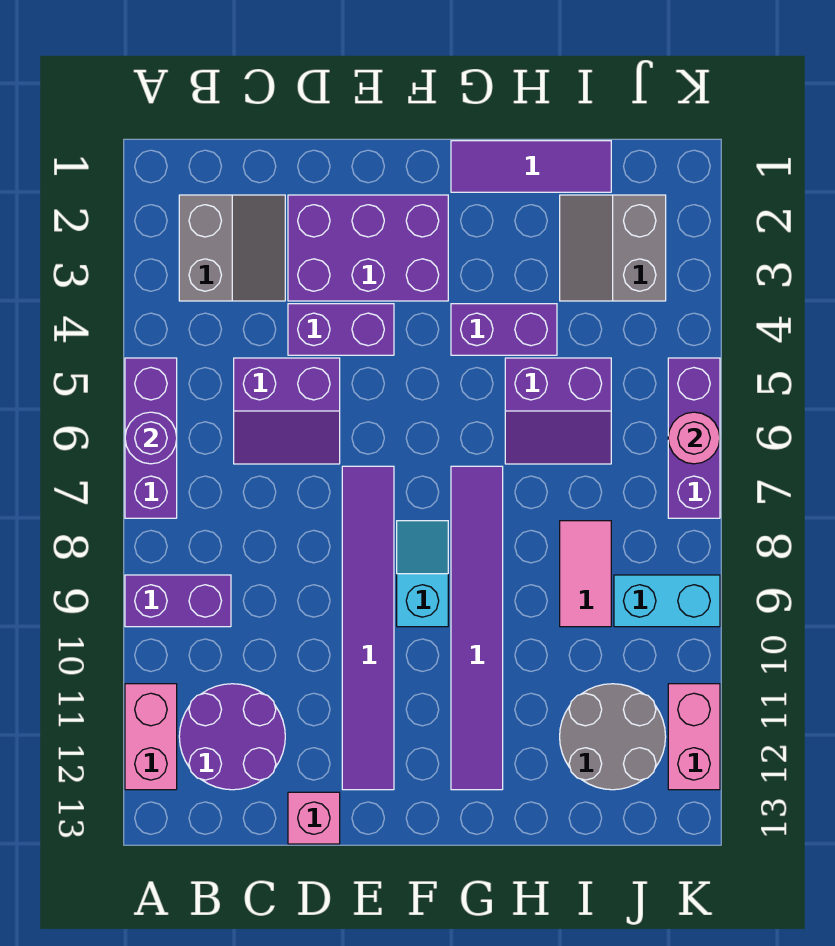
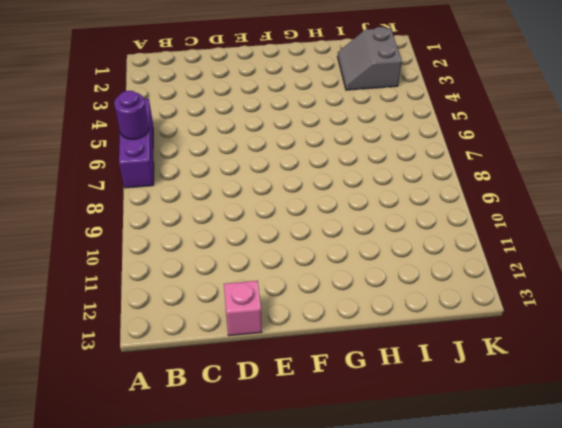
none -> purple 1x2 brick [125,575,231,627]
none -> pink 1x2 brick [125,684,177,790]
none -> grey 2x2 slope [179,195,285,301]

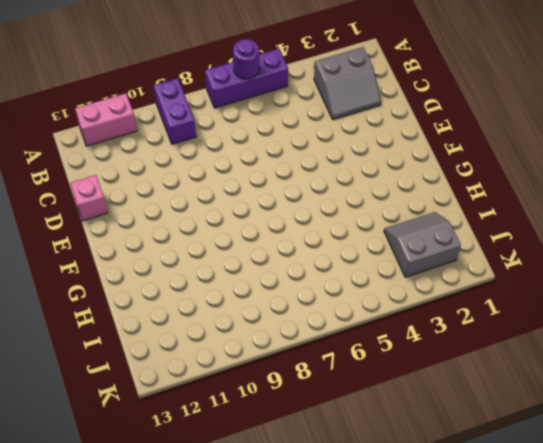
none -> purple 2x2 round brick [179,684,285,790]
none -> purple 2x2 slope [234,358,340,464]
none -> purple 2x3 brick [288,195,448,301]

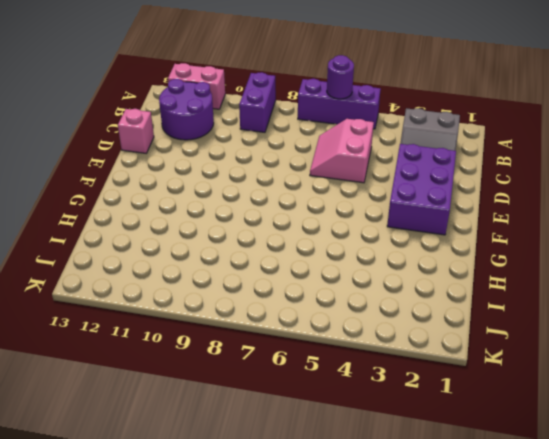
pink 2x2 slope [310,119,374,183] -> purple 2x2 slope [234,358,340,464]
none -> purple 1x2 brick [288,304,394,355]
none -> purple 1x6 tile [342,466,394,790]
none -> cyan 1x2 slope [397,521,448,627]

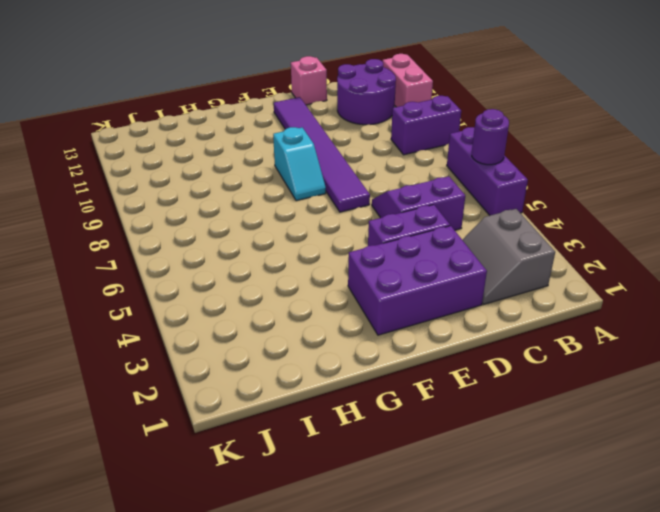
none -> purple 1x3 tile [451,141,611,192]
none -> purple 1x2 brick [451,304,557,355]
none -> purple 1x6 tile [451,466,503,790]

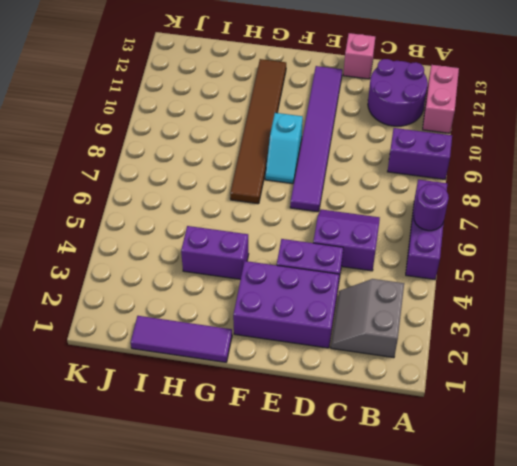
brown 1x6 tile [230,59,286,204] -> purple 1x6 tile [451,466,503,790]
none -> purple 2x2 slope [505,358,611,464]
none -> grey 2x2 slope [560,195,666,301]
none -> pink 1x2 tile [560,521,611,627]

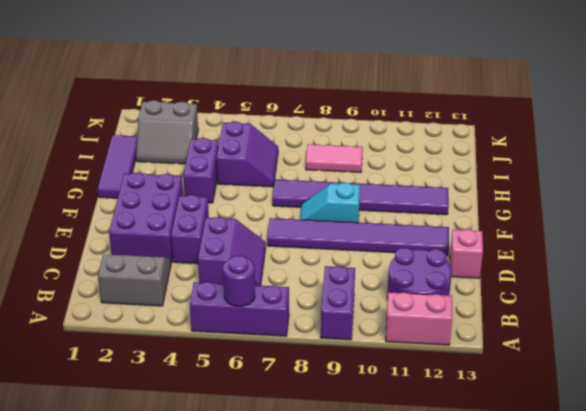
none -> grey 2x2 round brick [560,684,666,790]
none -> cyan 1x2 brick [614,575,720,627]
none -> purple 1x3 brick [668,358,720,518]

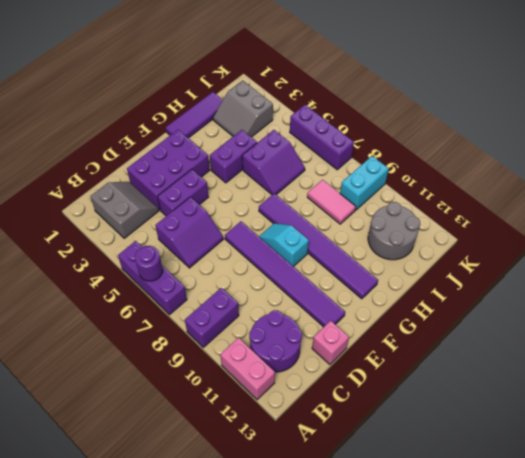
none -> pink 1x2 brick [668,684,720,790]
none -> pink 1x1 round brick [668,412,720,464]

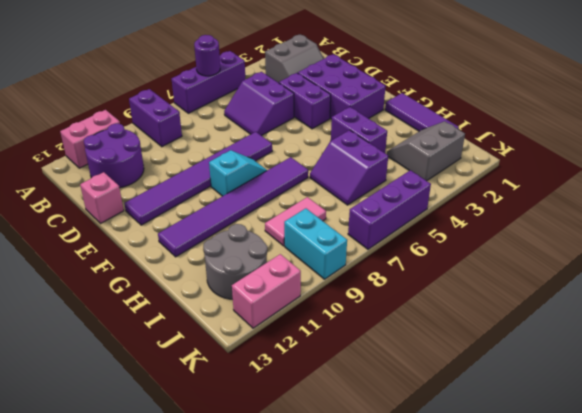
none -> pink 1x1 round brick [668,412,720,464]

